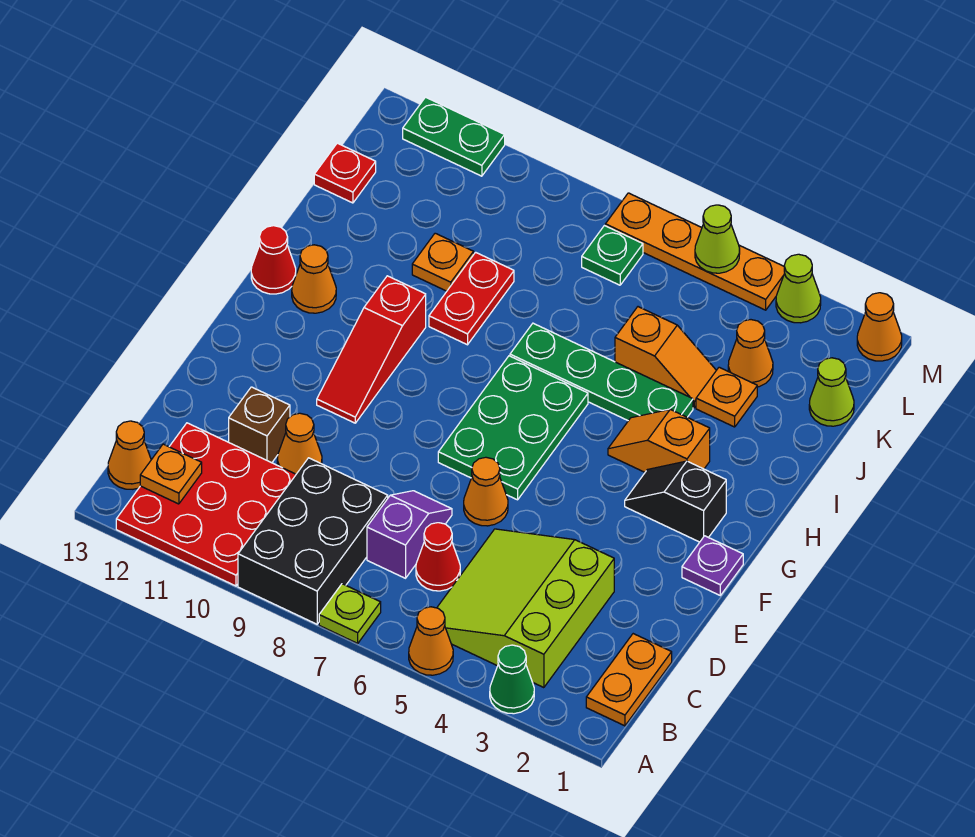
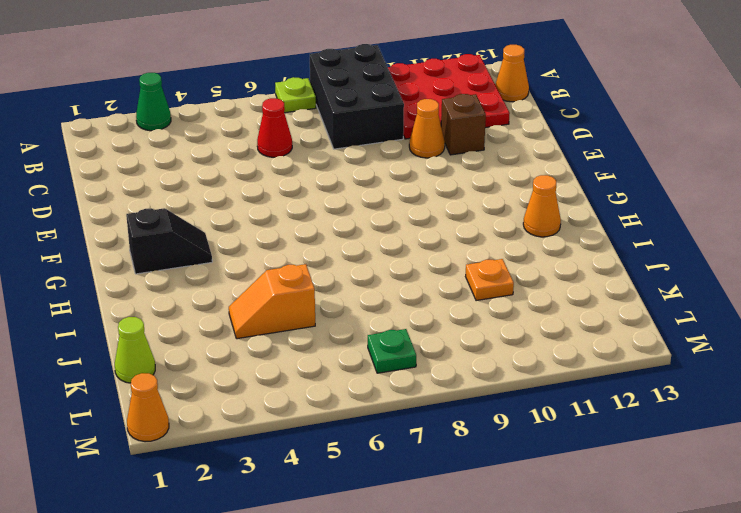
none -> orange 1x1 cone [409,607,453,675]
none -> orange 1x2 plate [586,634,672,726]
none -> lime 3x3 slope [437,529,614,688]
none -> purple 1x2 slope [367,491,452,578]

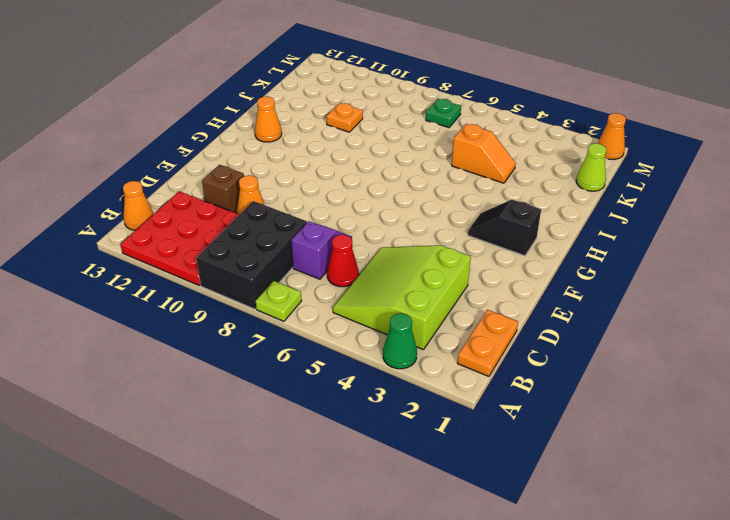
none -> orange 1x1 cone [409,607,453,675]
none -> orange 1x1 cone [464,457,508,526]
none -> purple 1x1 plate [682,536,743,595]
none -> green 2x3 plate [438,356,588,500]

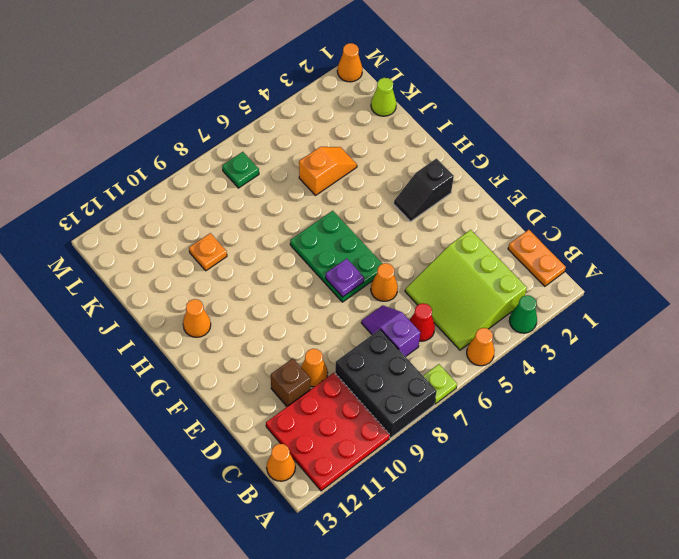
purple 1x1 plate [326,258,364,297] -> purple 1x1 plate moved to [682,536,743,595]
none -> red 1x3 slope [317,276,426,423]
none -> orange 1x2 slope [608,409,710,472]
none -> red 1x1 cone [251,226,296,294]
none -> green 1x4 plate [510,323,693,421]

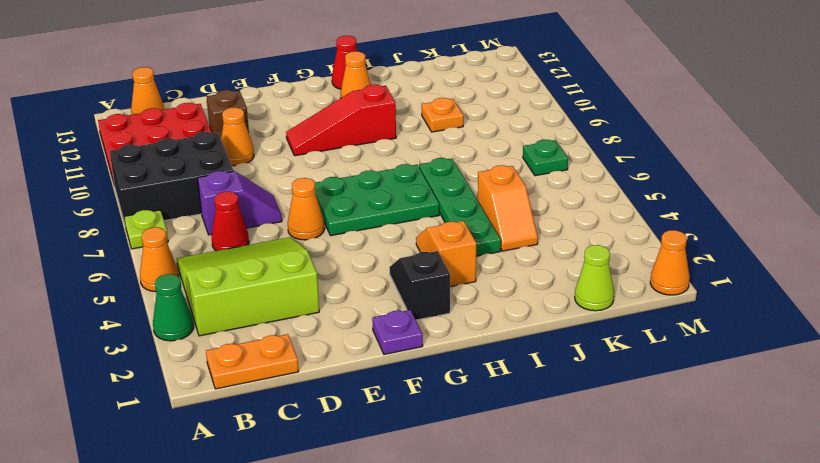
none -> red 1x2 plate [429,252,514,345]
none -> orange 1x1 plate [696,367,757,427]
none -> orange 1x1 cone [728,320,773,387]
none -> red 1x1 plate [314,143,376,203]

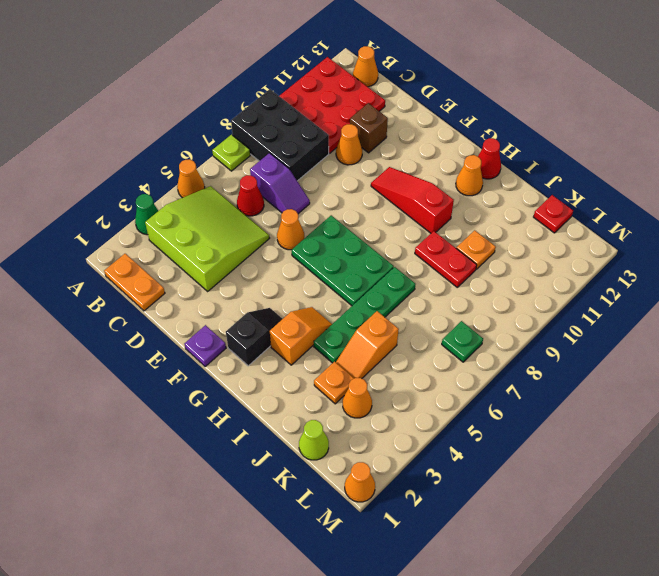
none -> lime 1x1 cone [776,254,821,323]
none -> orange 1x4 plate [605,193,785,310]
none -> green 1x2 plate [403,97,505,176]
none -> orange 1x1 plate [140,444,202,504]

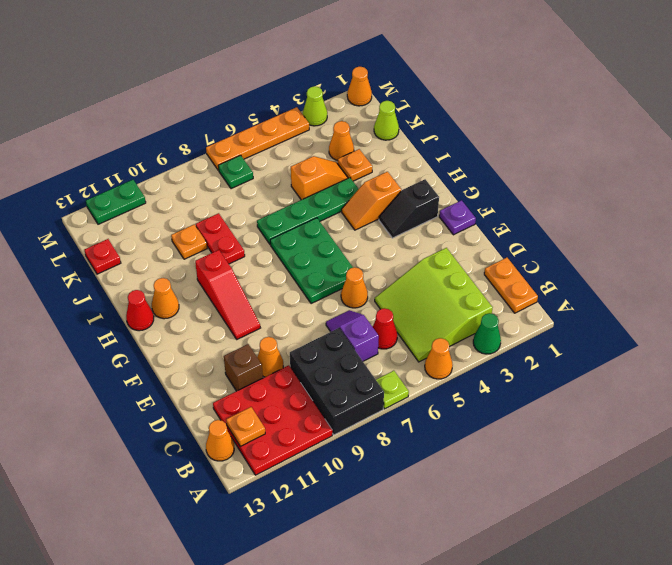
none -> lime 1x1 cone [695,205,740,273]

